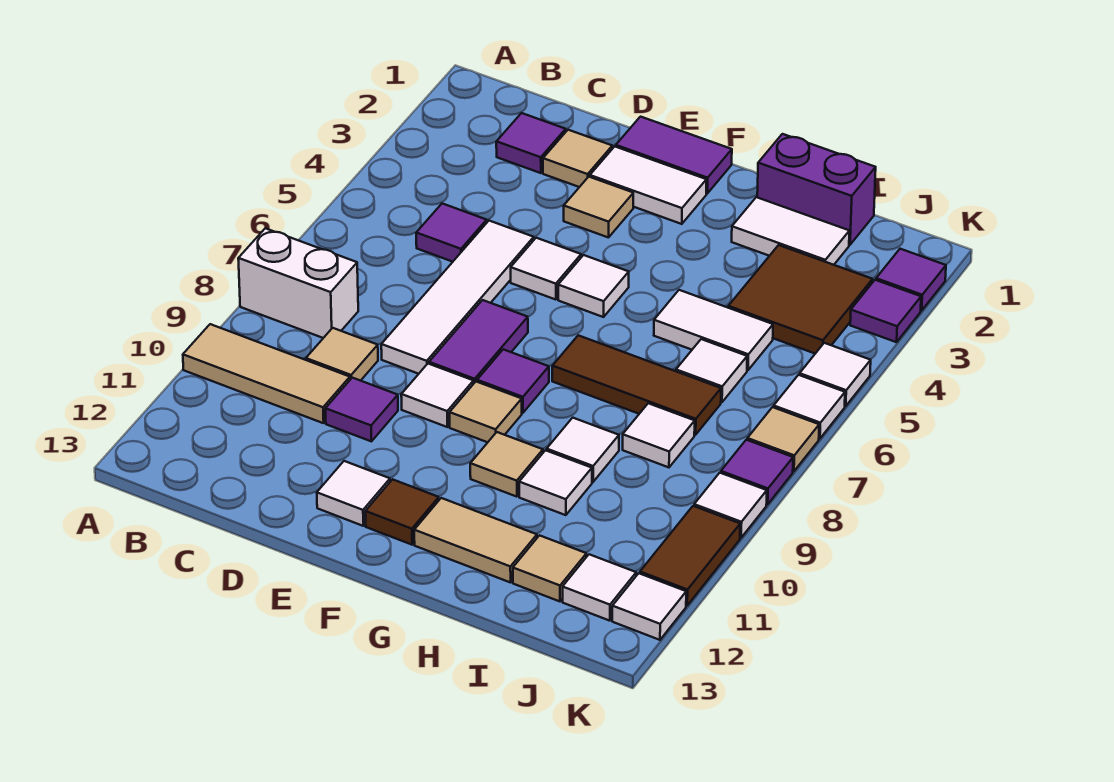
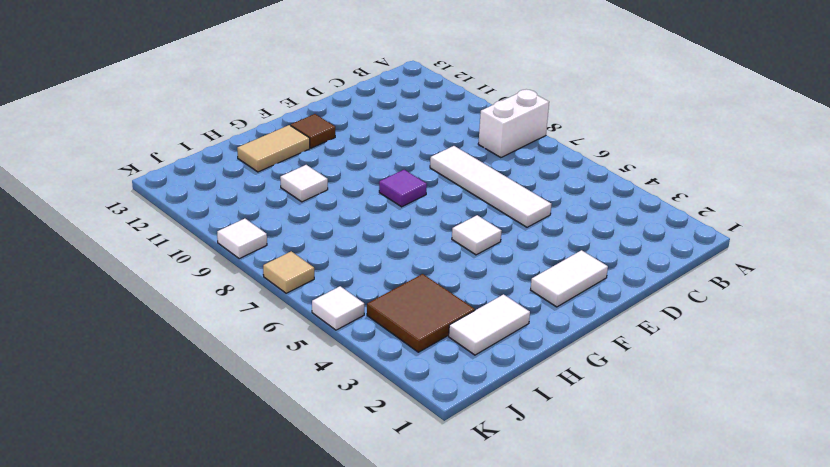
none -> tan 1x3 tile [183,324,350,423]
none -> purple 1x1 tile [496,113,566,173]
none -> purple 1x1 tile [416,204,487,262]
none -> tan 1x1 tile [306,328,378,381]

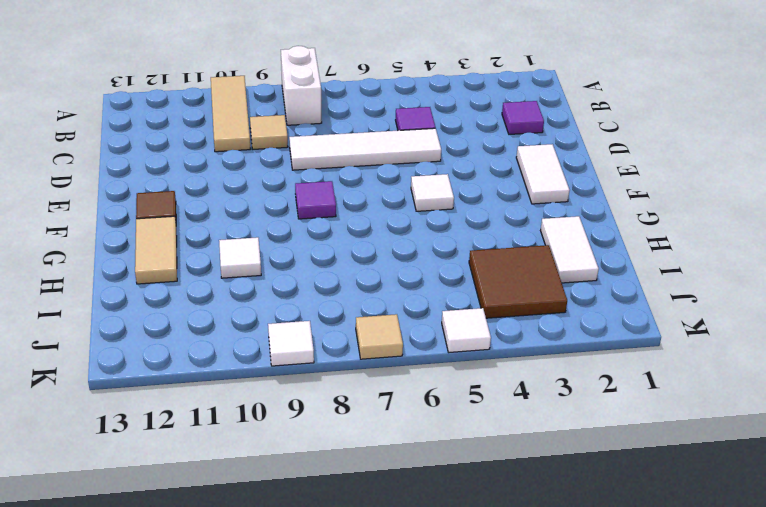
none -> tan 1x1 tile [543,130,612,187]
none -> purple 1x1 tile [325,378,398,441]
none -> purple 1x2 tile [616,117,732,193]
none -> tan 1x1 tile [564,177,633,238]

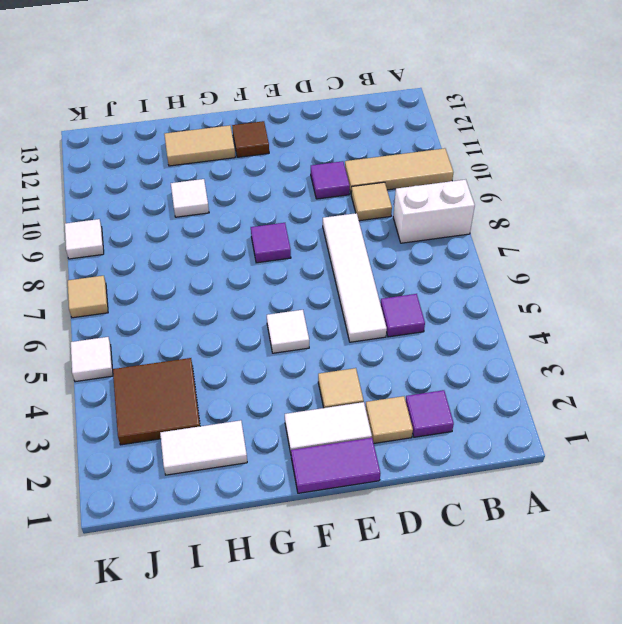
none -> white 1x1 tile [511,238,581,300]
none -> purple 1x2 tile [429,300,528,383]
none -> white 1x1 tile [401,364,474,427]
none -> white 1x1 tile [317,461,390,526]

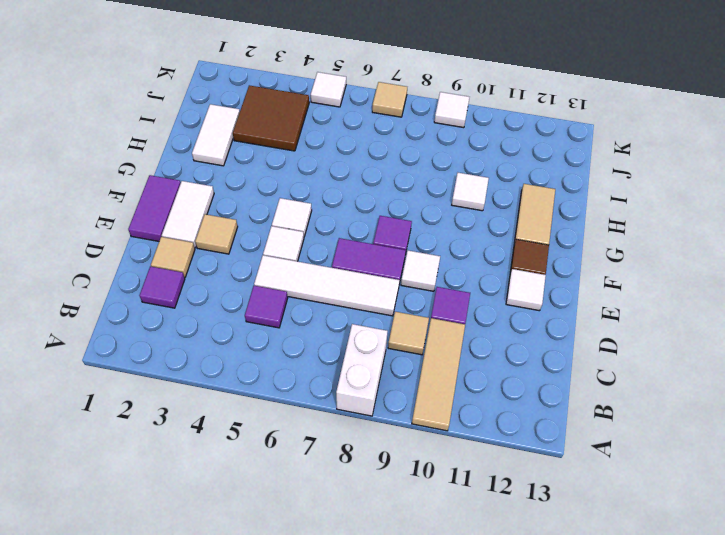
none -> tan 1x1 tile [450,382,522,442]
none -> brown 1x3 tile [552,335,721,435]
none -> tan 1x1 tile [470,432,543,497]
none -> purple 1x2 brick [757,134,876,245]

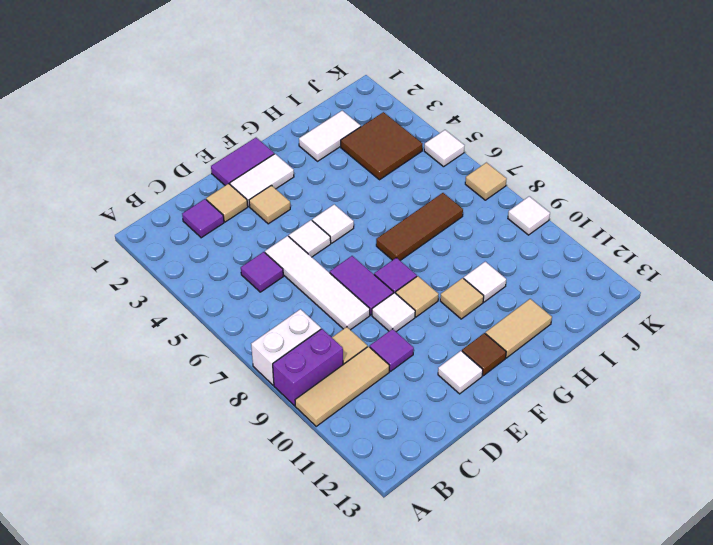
purple 1x2 brick [273,329,343,406] -> purple 1x2 brick moved to [757,134,876,245]
none -> white 1x2 tile [654,290,773,370]
none -> white 1x1 tile [547,418,619,482]
none -> white 1x1 tile [676,339,747,402]
none -> white 1x1 tile [623,403,695,467]

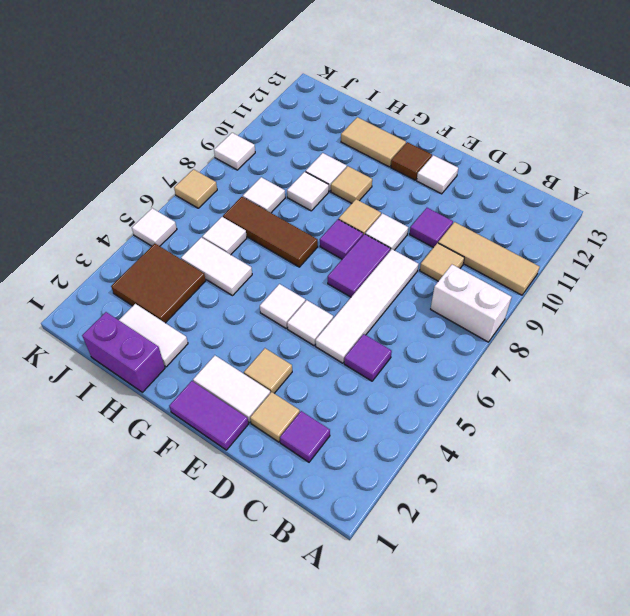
none -> tan 1x1 tile [513,535,586,601]
none -> white 1x1 tile [563,554,636,621]
none -> purple 1x1 tile [876,249,946,311]
none -> purple 1x1 tile [850,280,921,342]

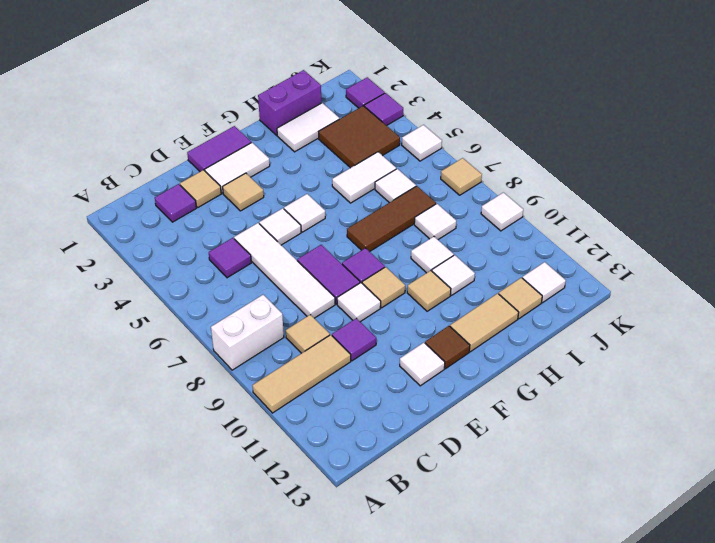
none -> white 1x1 tile [774,375,845,439]
none -> purple 1x1 tile [721,440,793,504]
none -> brown 1x2 tile [640,506,740,605]
none -> white 1x1 tile [612,573,686,640]

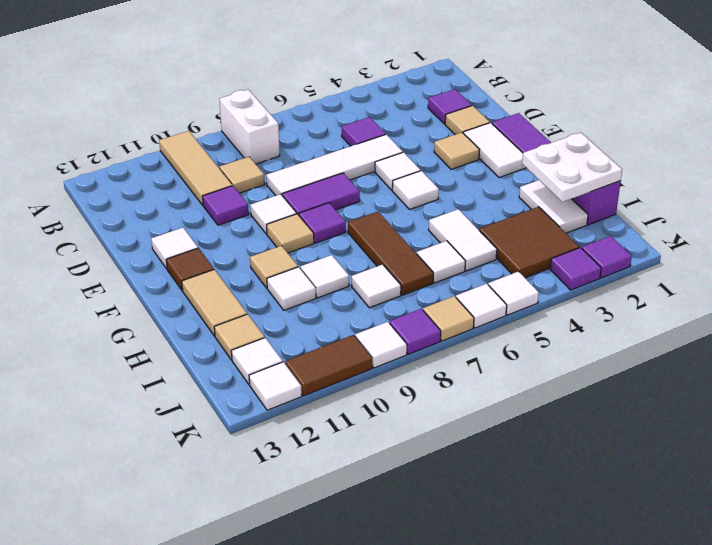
white 2x2 plate [522,133,622,202] -> none

